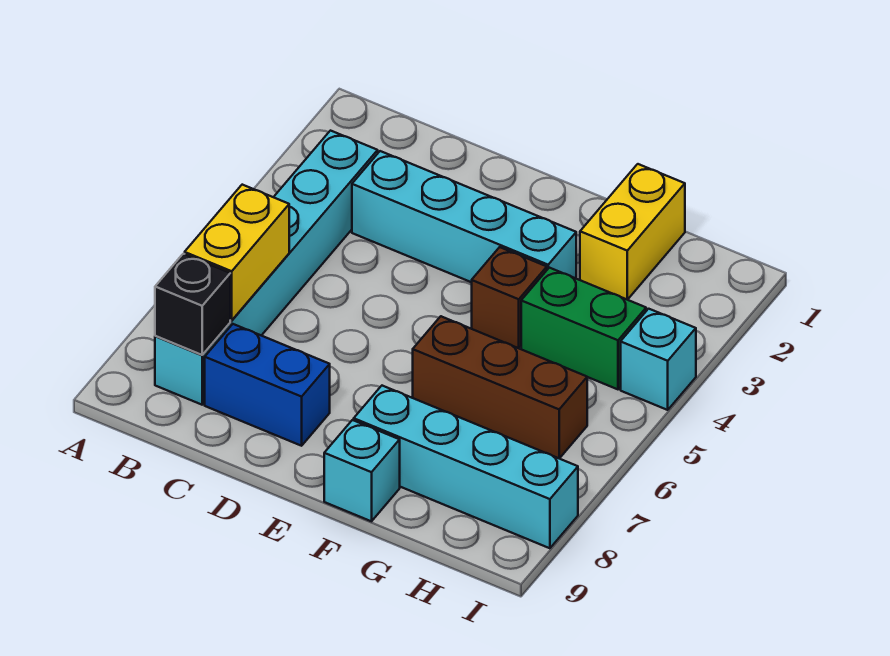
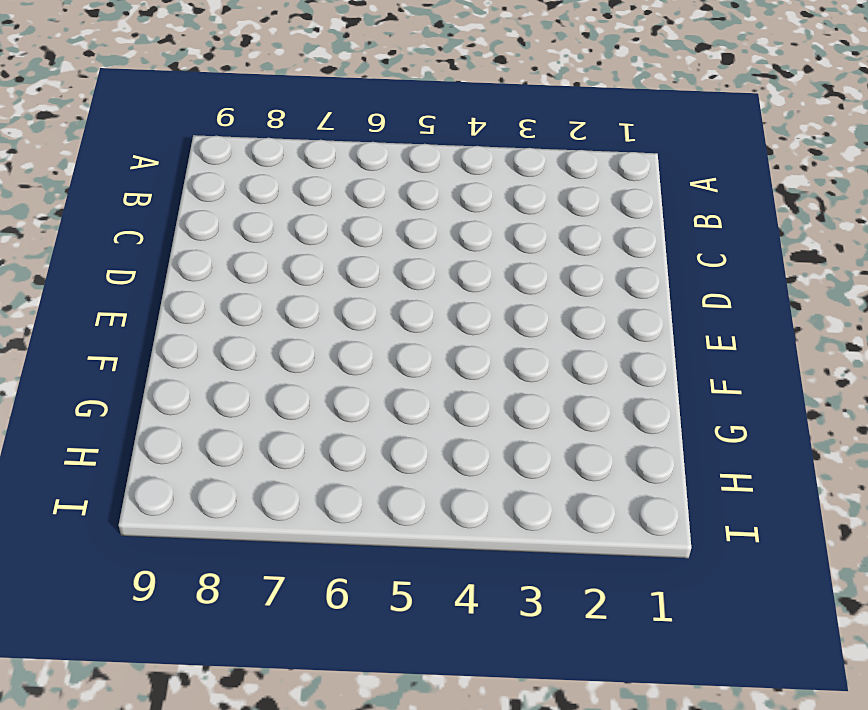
none -> cyan 1x6 brick [155,131,378,405]
none -> cyan 1x4 brick [352,151,576,282]
none -> blue 1x2 brick [205,324,330,446]

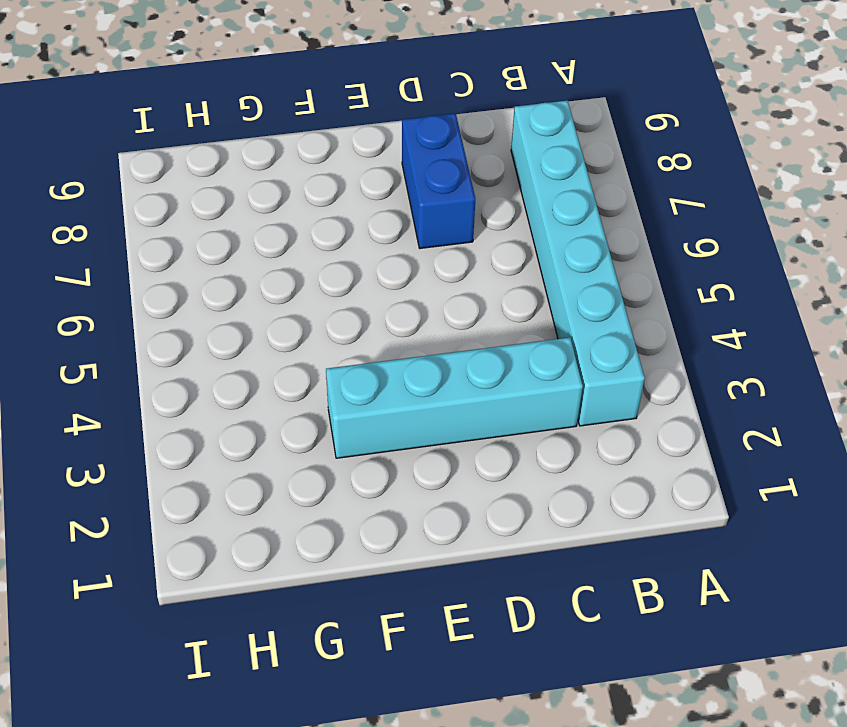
blue 1x2 brick [402,113,475,248] -> blue 1x2 brick turned to [205,324,330,446]
none -> brown 1x1 brick [472,247,547,348]
none -> brown 1x3 brick [413,316,587,458]
none -> cyan 1x4 brick [354,386,578,548]

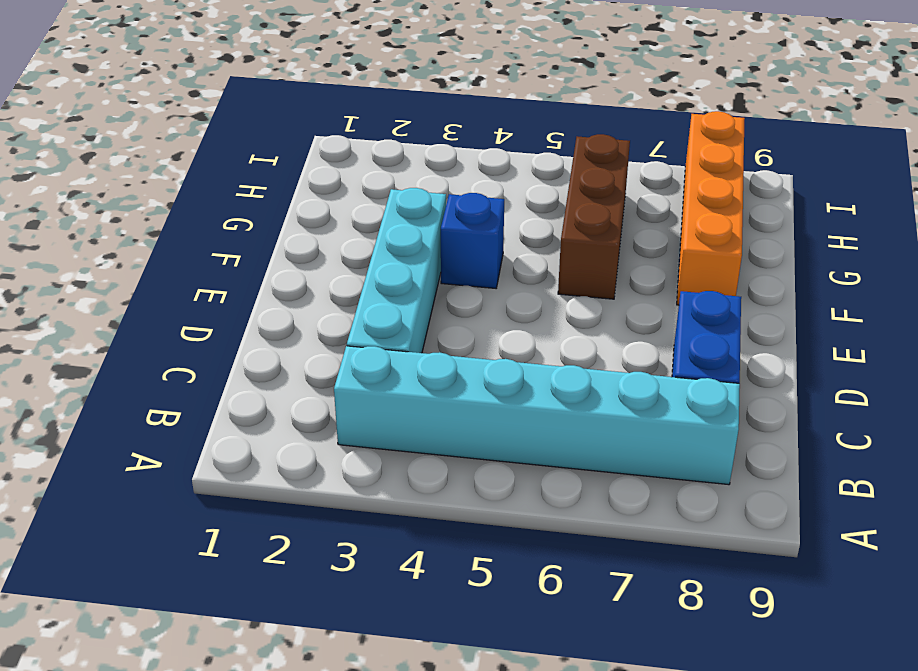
blue 1x1 brick [441,193,504,288] -> brown 1x1 brick [472,247,547,348]
orange 1x4 brick [677,111,745,305] -> cyan 1x4 brick [354,386,578,548]
none -> cyan 1x1 brick [324,420,400,521]
none -> yellow 1x2 brick [580,164,685,300]
none -> green 1x2 brick [521,268,646,389]

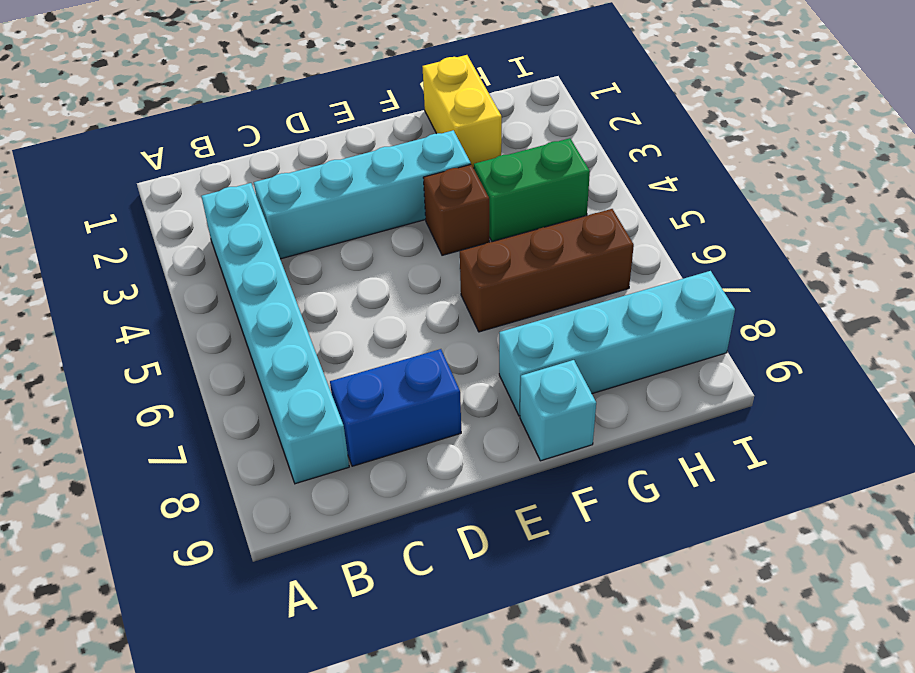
none -> cyan 1x1 brick [621,309,696,410]
none -> yellow 1x2 brick [185,185,289,320]
none -> black 1x1 brick [155,254,230,355]

